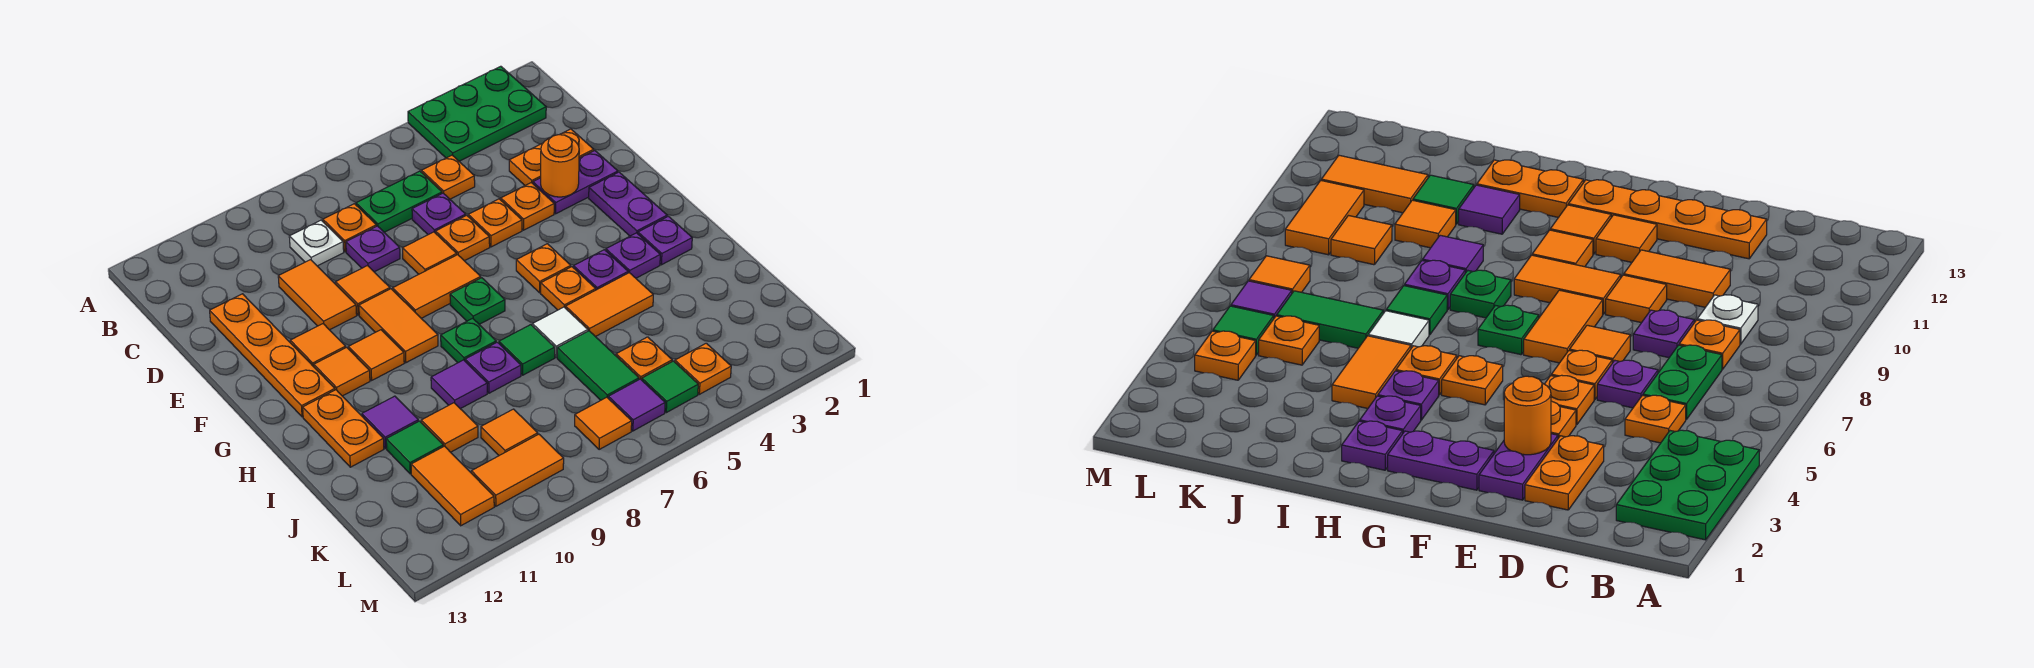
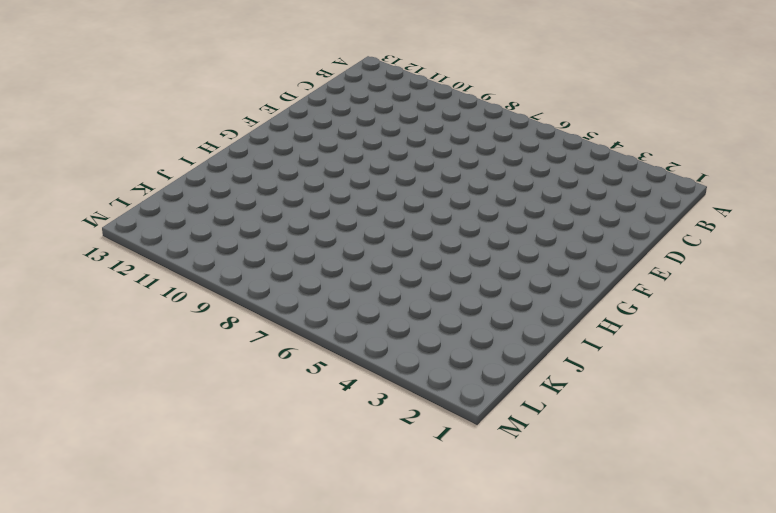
none -> green 2x3 plate [408,66,546,161]
none -> orange 1x1 plate [422,155,475,199]
none -> green 1x2 plate [356,171,442,232]
none -> orange 1x1 plate [323,204,376,252]

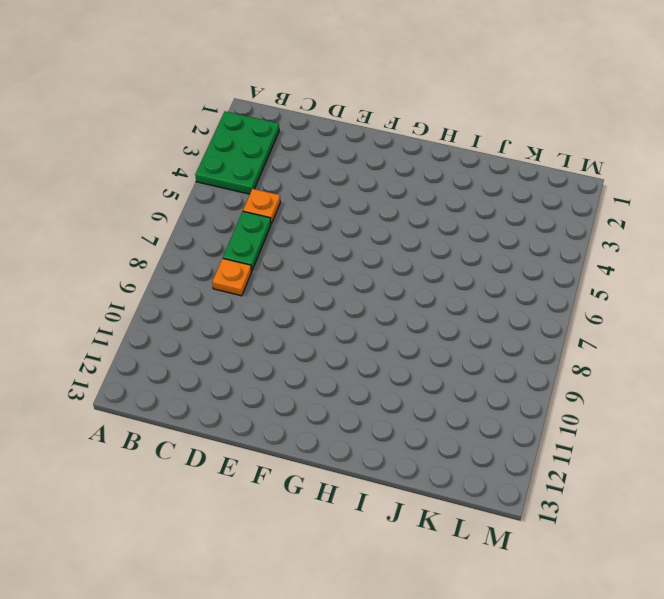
none -> white 1x1 plate [289,220,344,266]
none -> orange 1x2 plate [509,129,594,185]
none -> purple 1x1 plate [412,193,466,235]
none -> purple 1x1 plate [346,226,400,272]

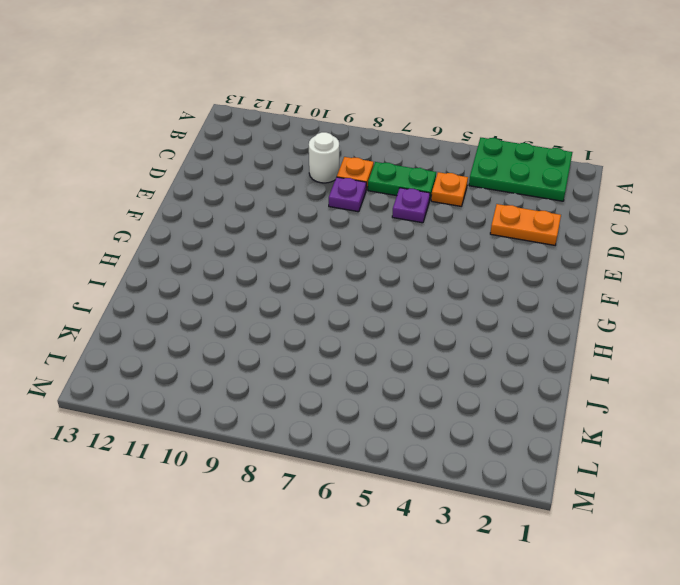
white 1x1 round brick [309,132,339,183] -> white 1x1 plate [289,220,344,266]
none -> orange 1x2 tile [278,260,357,330]
none -> orange 1x4 plate [210,294,335,417]
none -> purple 1x2 plate [533,150,618,214]
none -> orange 1x1 plate [501,183,554,230]

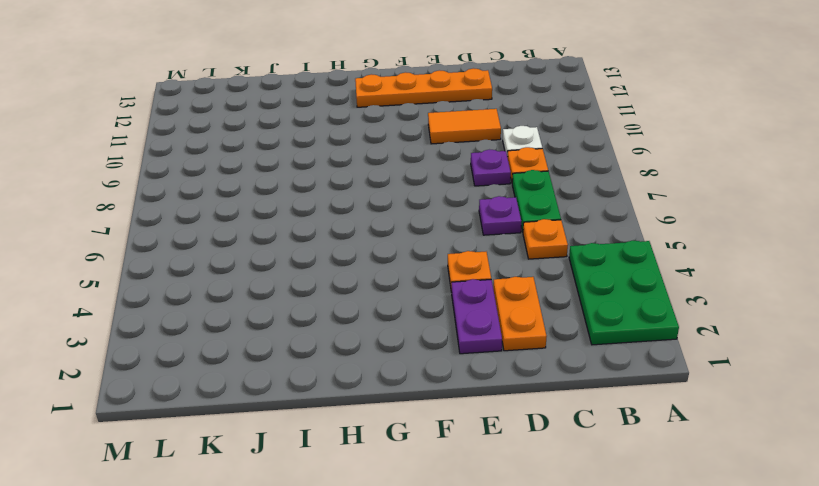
none -> orange 1x1 plate [468,199,522,247]
none -> orange 1x1 plate [436,215,490,261]
none -> orange 1x1 tile [403,232,457,274]
none -> orange 1x1 tile [335,266,390,315]

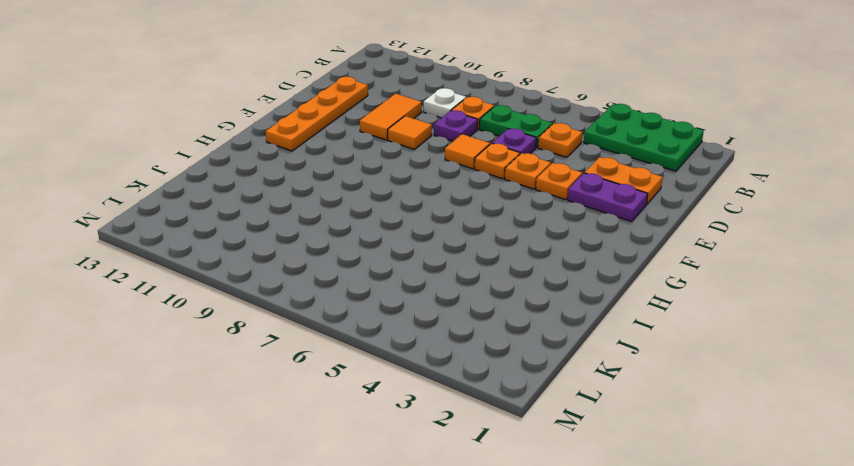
none -> purple 1x2 plate [589,172,667,236]
none -> orange 1x2 tile [393,255,481,318]
none -> orange 1x2 tile [359,289,438,363]
none -> orange 1x1 tile [290,324,346,367]

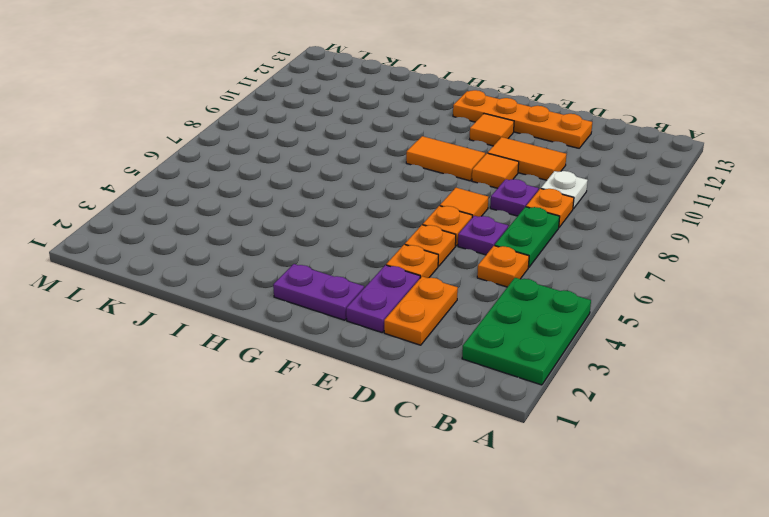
none -> orange 1x2 tile [393,255,481,318]
none -> orange 1x1 plate [516,244,571,293]
none -> green 1x1 plate [450,278,505,324]
none -> orange 1x1 tile [348,330,404,380]

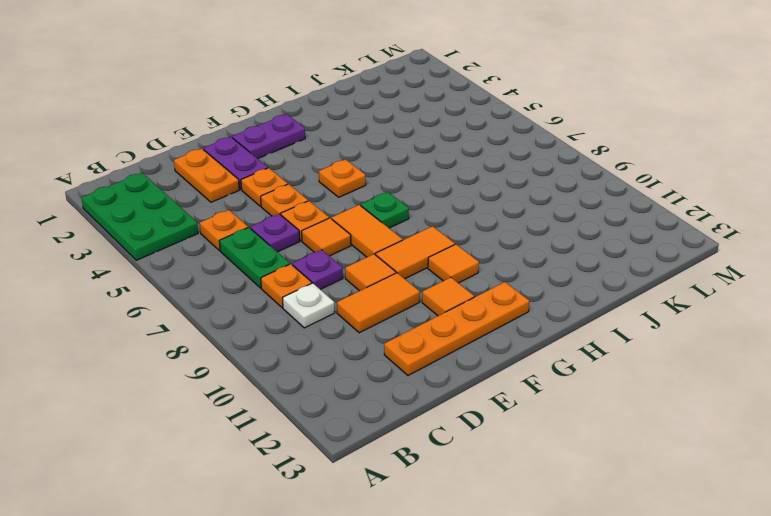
none -> orange 1x1 tile [314,347,370,396]
none -> purple 1x1 plate [638,216,692,265]
none -> purple 1x1 plate [606,233,660,278]
none -> purple 1x1 plate [574,250,628,290]

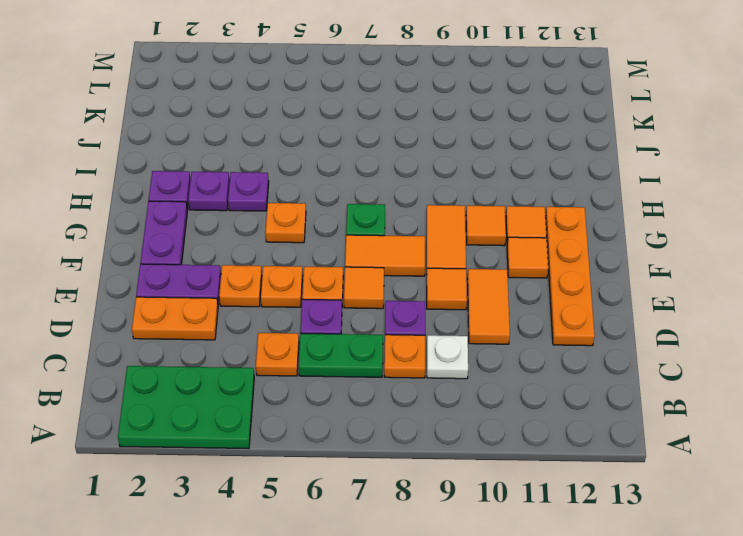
none -> orange 1x1 plate [541,267,596,310]
none -> green 1x1 plate [441,318,496,363]
none -> orange 1x2 plate [303,390,384,467]
none -> orange 1x2 tile [566,273,653,337]

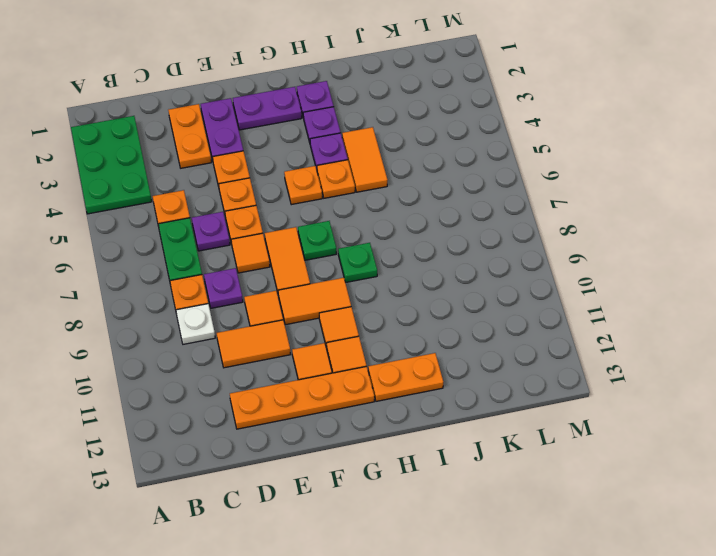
none -> white 1x1 tile [532,307,588,357]
none -> green 1x1 tile [499,325,555,375]
none -> purple 1x1 plate [465,342,521,393]
none -> purple 1x1 tile [431,360,487,409]

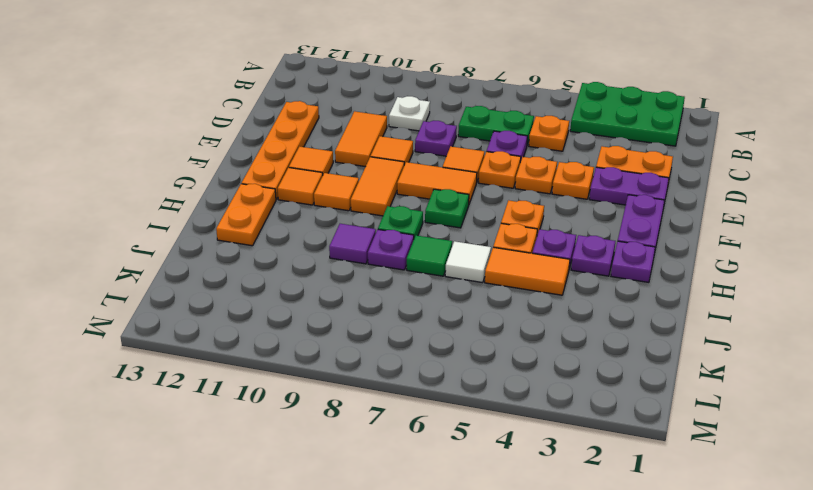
none -> orange 1x1 plate [323,204,376,252]
none -> purple 1x1 tile [362,396,418,448]
none -> green 1x2 tile [557,331,639,400]
none -> orange 1x1 tile [421,403,478,452]

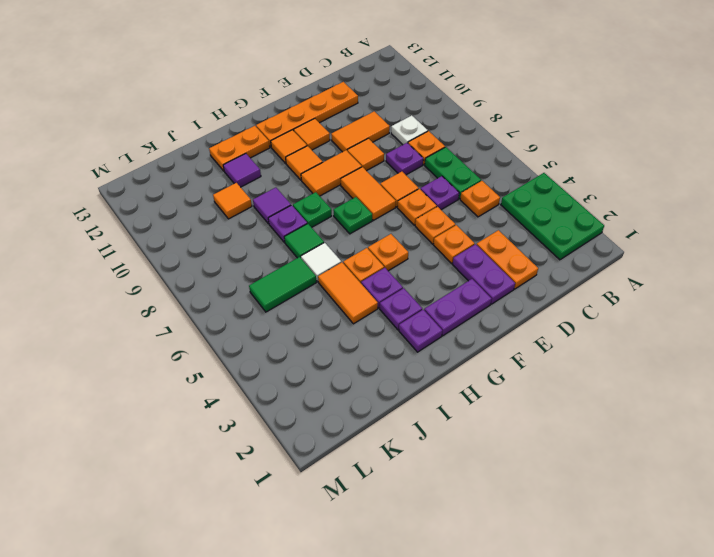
none -> green 1x1 tile [386,421,443,474]
none -> orange 1x1 plate [616,337,672,380]
none -> orange 1x1 tile [481,409,538,455]
none -> orange 1x2 tile [411,446,494,526]

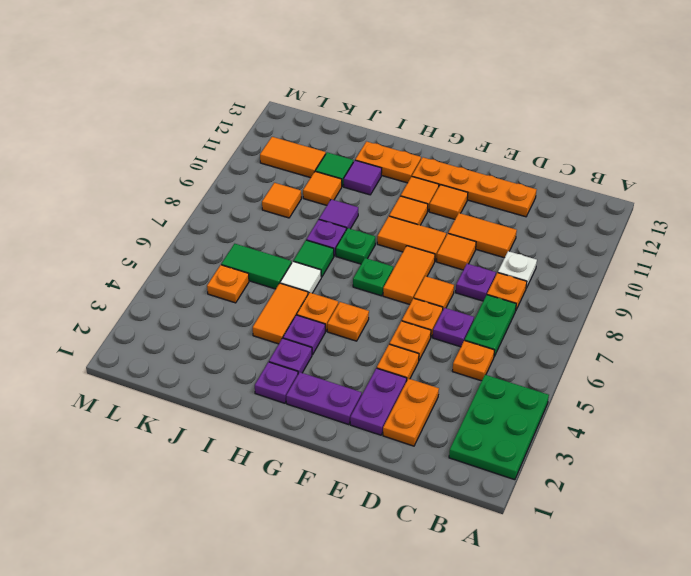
none -> orange 1x1 plate [675,343,731,394]
none -> green 1x1 tile [642,361,698,413]
none -> purple 1x1 tile [608,379,665,431]
none -> orange 1x1 tile [575,397,632,450]

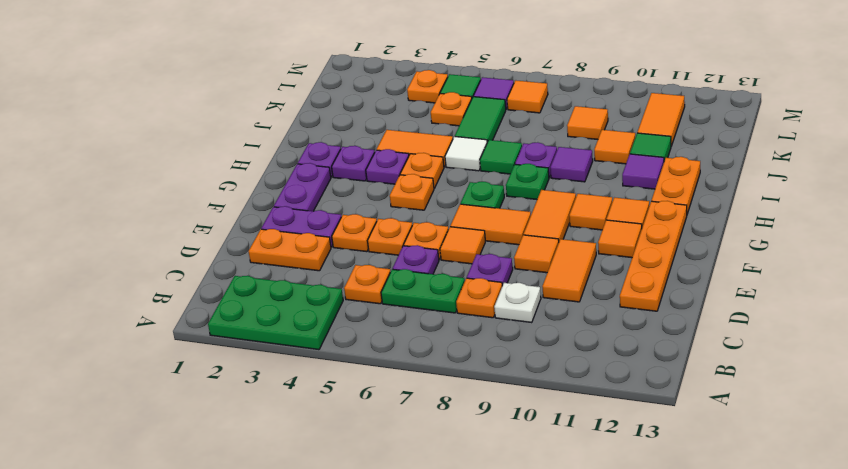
none -> orange 1x2 tile [471,434,564,506]
none -> orange 1x1 round brick [541,135,579,197]

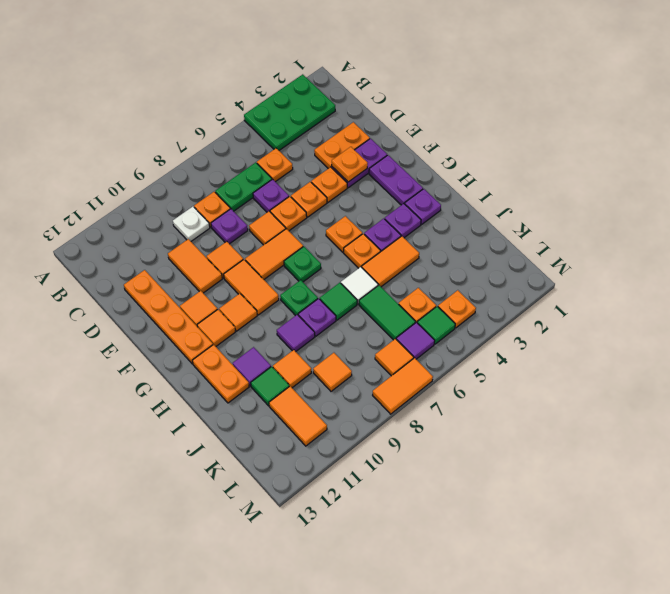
orange 1x1 plate [332,147,368,182] -> orange 1x1 round brick [541,135,579,197]
orange 1x2 tile [373,358,433,414] -> orange 1x2 tile moved to [471,434,564,506]

